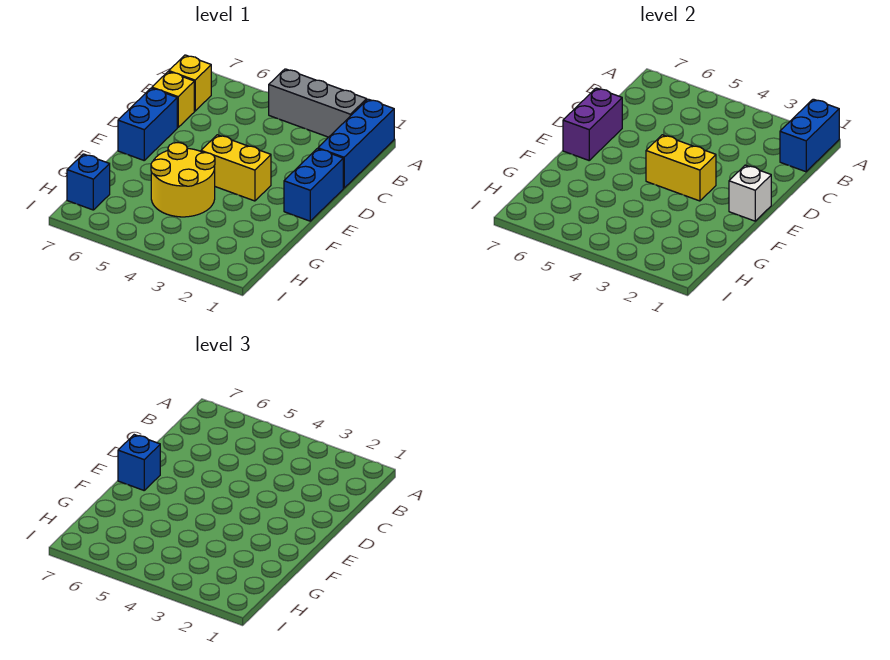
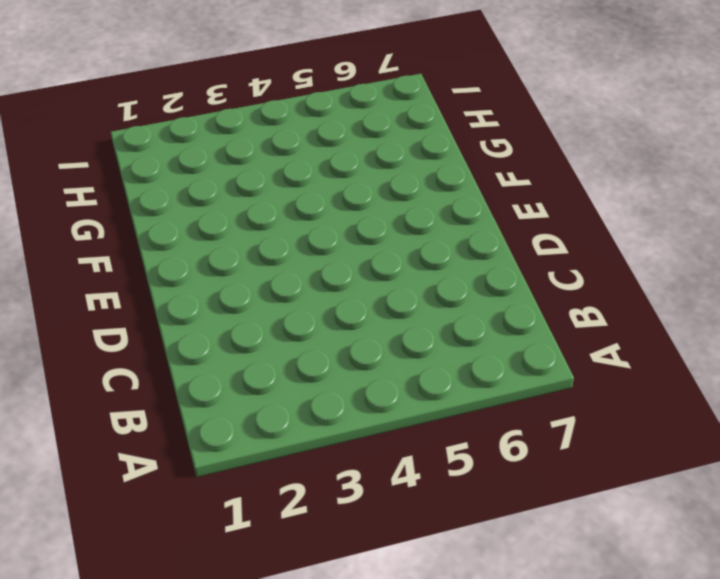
none -> blue 1x3 brick [318,99,394,188]
none -> grey 1x3 brick [269,69,367,137]
none -> yellow 1x1 brick [169,55,211,111]

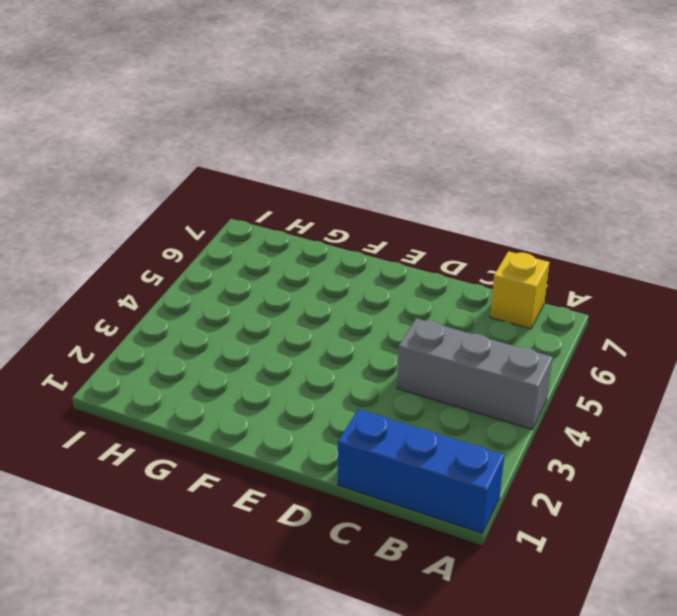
grey 1x3 brick [397,318,553,430] -> grey 1x3 brick turned to [269,69,367,137]
none -> yellow 1x1 brick [152,72,194,127]
none -> blue 1x2 brick [284,149,343,221]
none -> blue 1x2 brick [118,88,177,160]

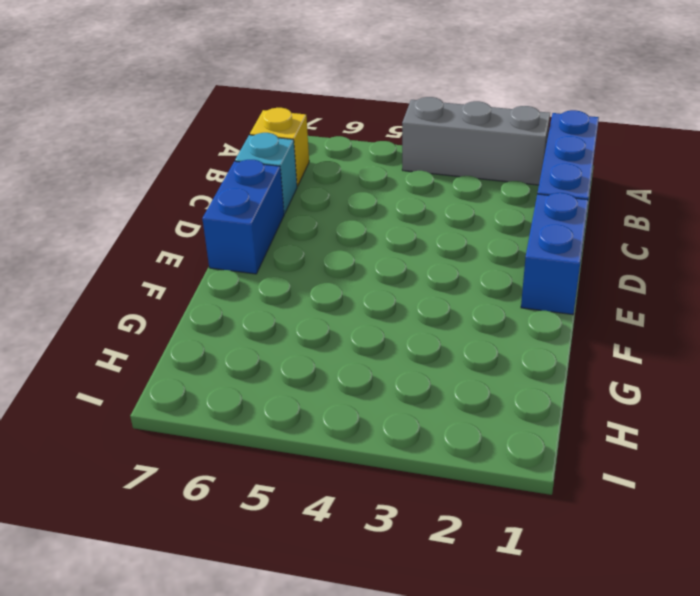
cyan 1x1 brick [235,133,297,214] -> yellow 1x1 brick [152,72,194,127]
none -> yellow 1x2 brick [201,135,271,201]
none -> yellow 2x2 round brick [151,143,215,217]
none -> blue 1x1 brick [67,154,110,210]

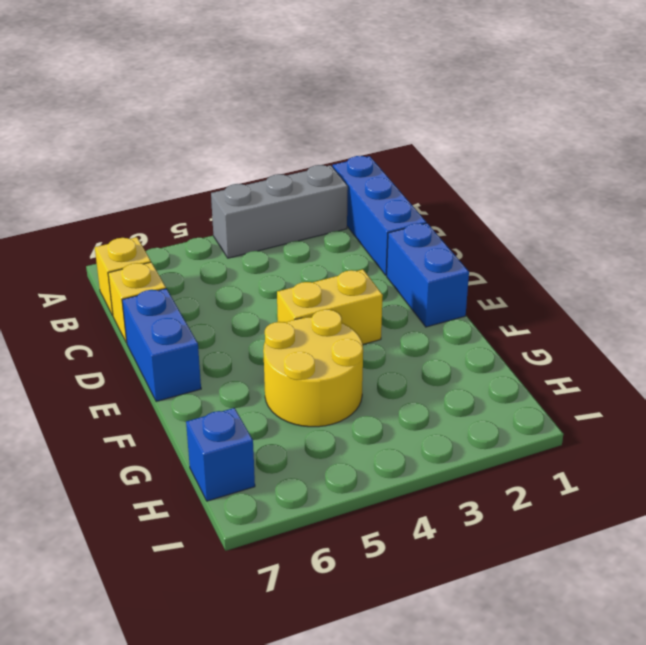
none -> blue 1x2 brick [780,99,839,172]
none -> purple 1x2 brick [563,88,622,160]
none -> white 1x1 brick [729,165,771,221]

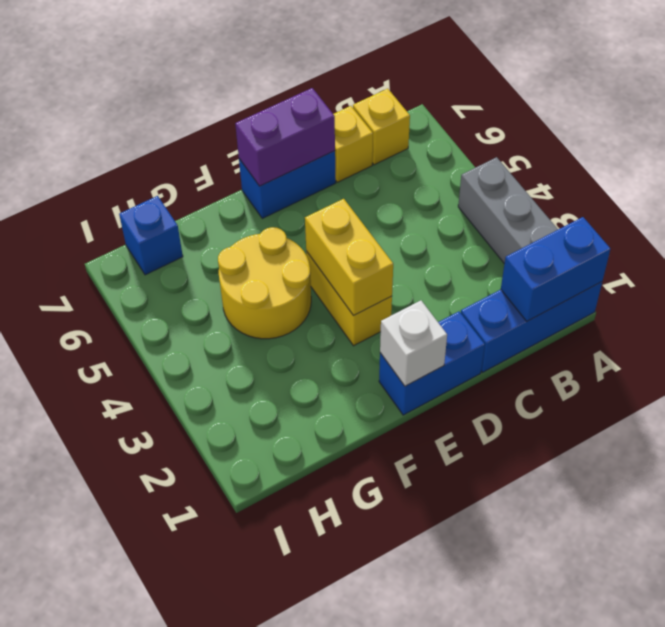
none -> blue 1x1 brick [118,435,160,490]

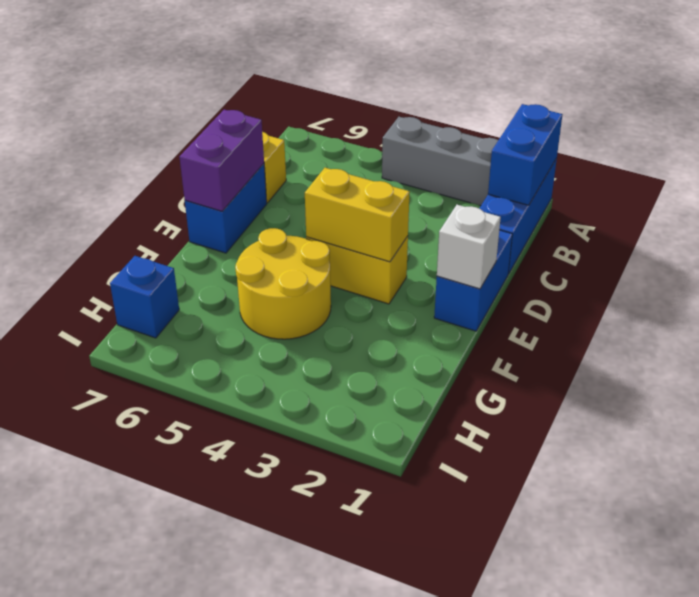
none -> yellow 1x1 brick [169,55,211,111]
none -> blue 1x1 brick [118,435,160,490]

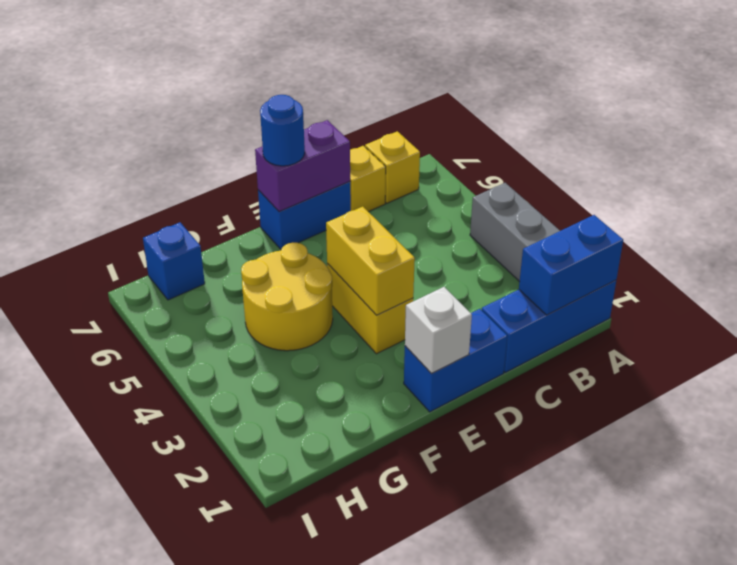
blue 1x1 round brick [260,95,305,166] -> blue 1x1 brick [118,435,160,490]

